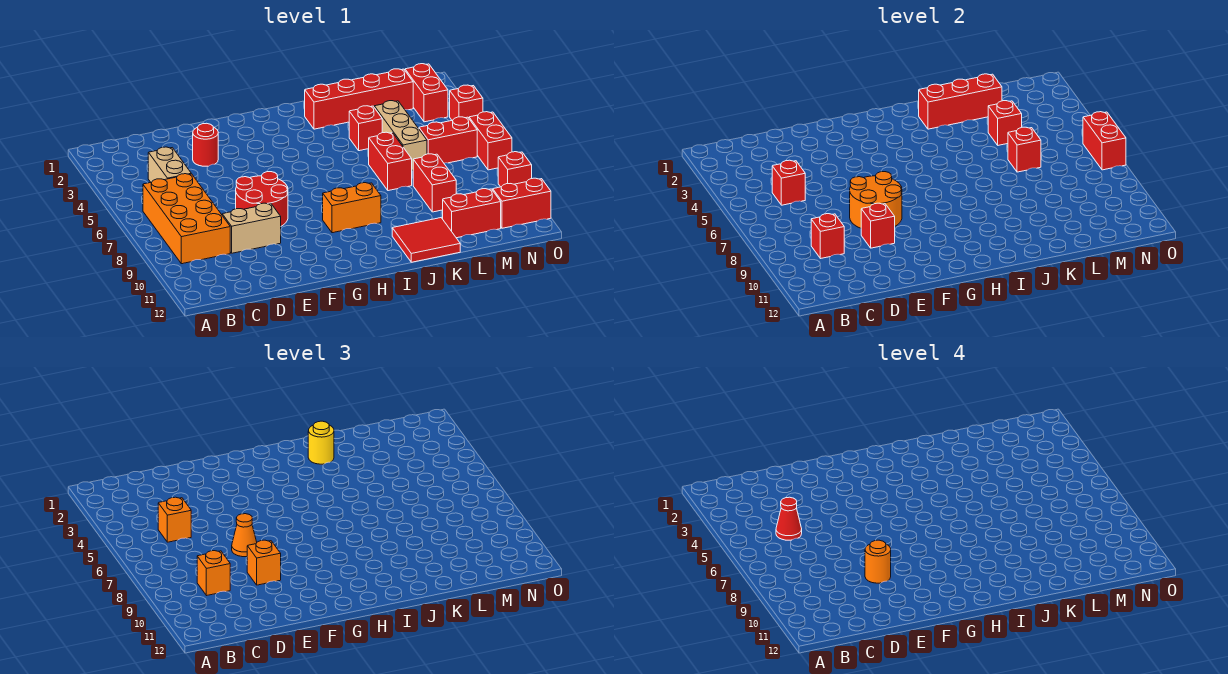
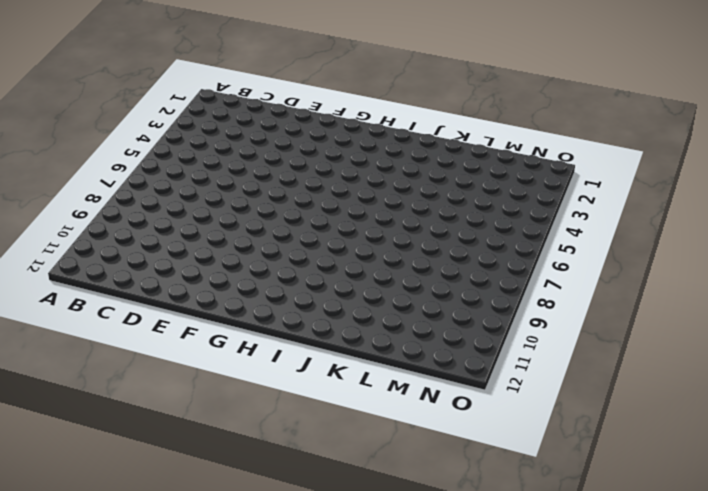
none -> orange 2x4 brick [143,174,230,264]
none -> tan 1x2 brick [148,147,191,182]
none -> tan 1x2 brick [222,203,281,253]
none -> red 1x1 round brick [193,123,218,166]

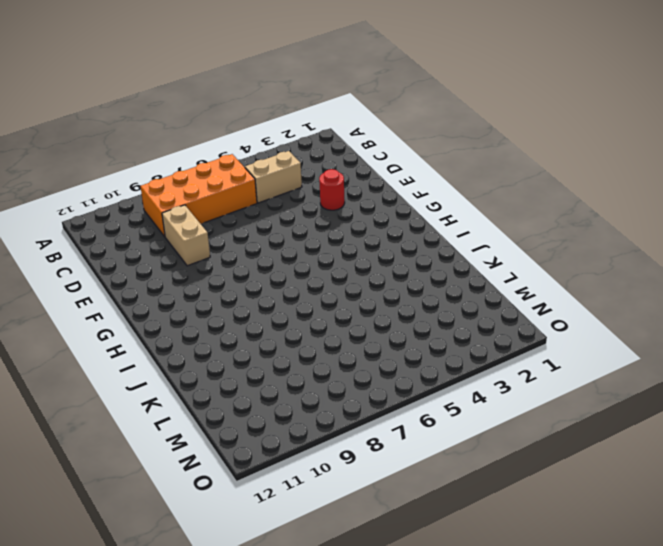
none -> red 2x2 round brick [236,172,288,226]
none -> orange 1x2 brick [323,183,381,233]
none -> red 1x4 brick [305,69,413,129]
none -> red 2x2 tile [392,218,460,262]

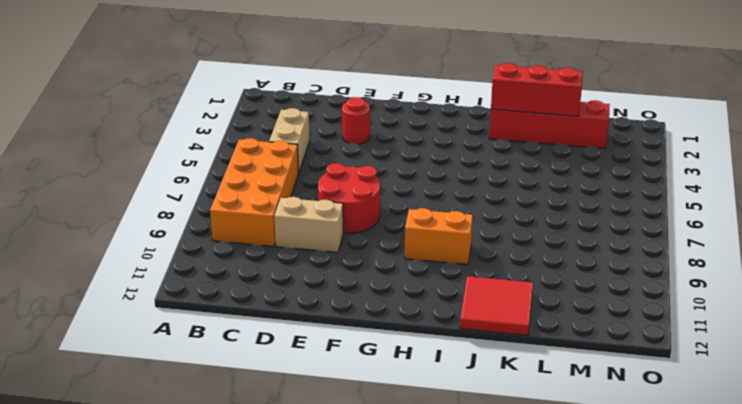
none -> red 1x1 brick [349,106,382,151]
none -> red 1x2 brick [369,132,412,191]
none -> tan 1x3 brick [374,101,427,170]
none -> red 1x2 brick [413,154,456,212]

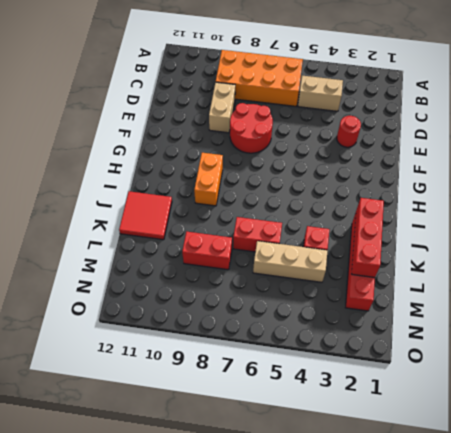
none -> red 1x2 brick [443,189,501,238]
none -> red 1x2 brick [419,117,477,163]
none -> red 1x2 brick [405,64,448,122]
none -> red 1x2 brick [493,178,551,228]

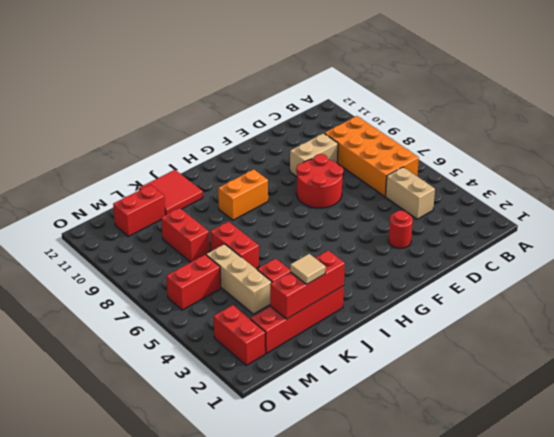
tan 1x1 tile [290,254,326,284] -> none
none -> red 1x2 brick [493,178,551,228]
none -> red 1x1 brick [450,85,483,120]
none -> red 1x2 brick [469,112,512,170]
none -> red 1x1 brick [498,152,532,187]

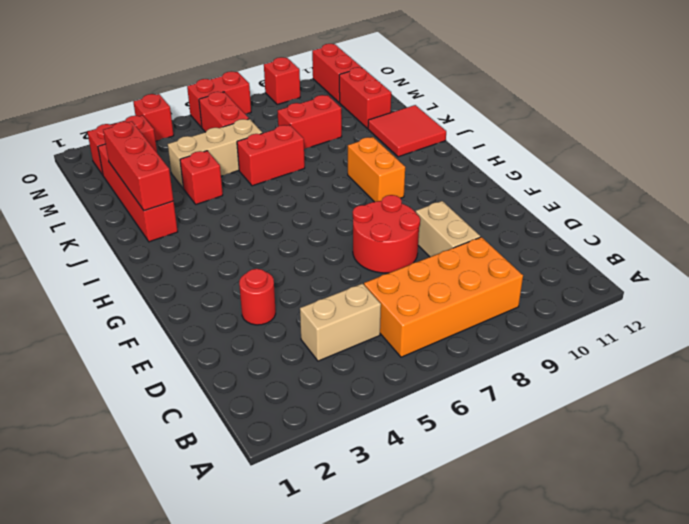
none -> red 1x1 brick [772,160,805,205]
none -> red 1x1 brick [811,214,844,259]
none -> orange 2x2 round brick [850,172,902,228]
none -> red 1x1 brick [861,203,895,248]

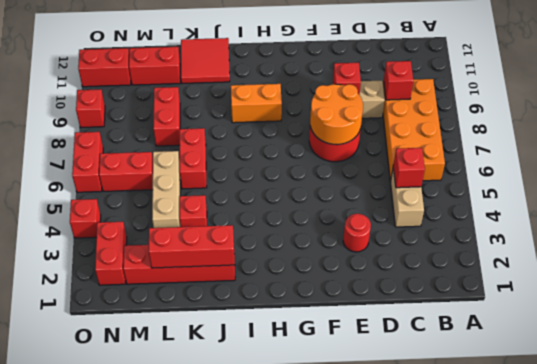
none -> red 1x1 brick [988,101,1022,145]
none -> red 1x1 brick [1008,127,1041,172]
none -> red 1x2 brick [1083,112,1126,170]
none -> orange 1x1 brick [158,497,191,542]

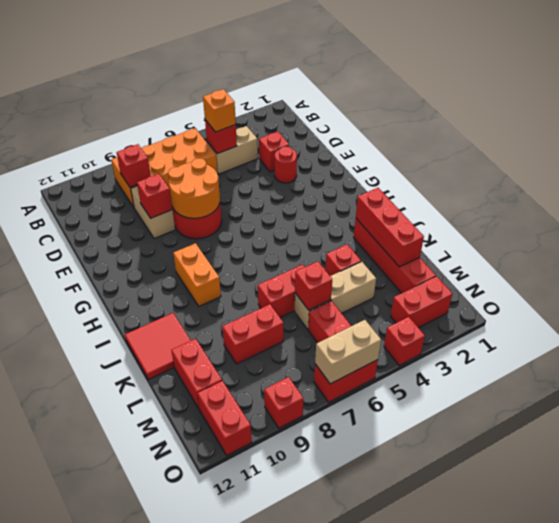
red 1x1 brick [259,131,289,172] -> red 1x1 brick moved to [988,101,1022,145]
tan 1x2 brick [315,320,381,384] -> red 1x2 brick [1083,112,1126,170]
none -> orange 1x1 brick [197,551,230,596]
none -> orange 1x1 cone [232,514,257,557]
none -> orange 1x1 brick [247,540,281,585]
none -> yellow 1x1 round brick [308,421,334,464]

